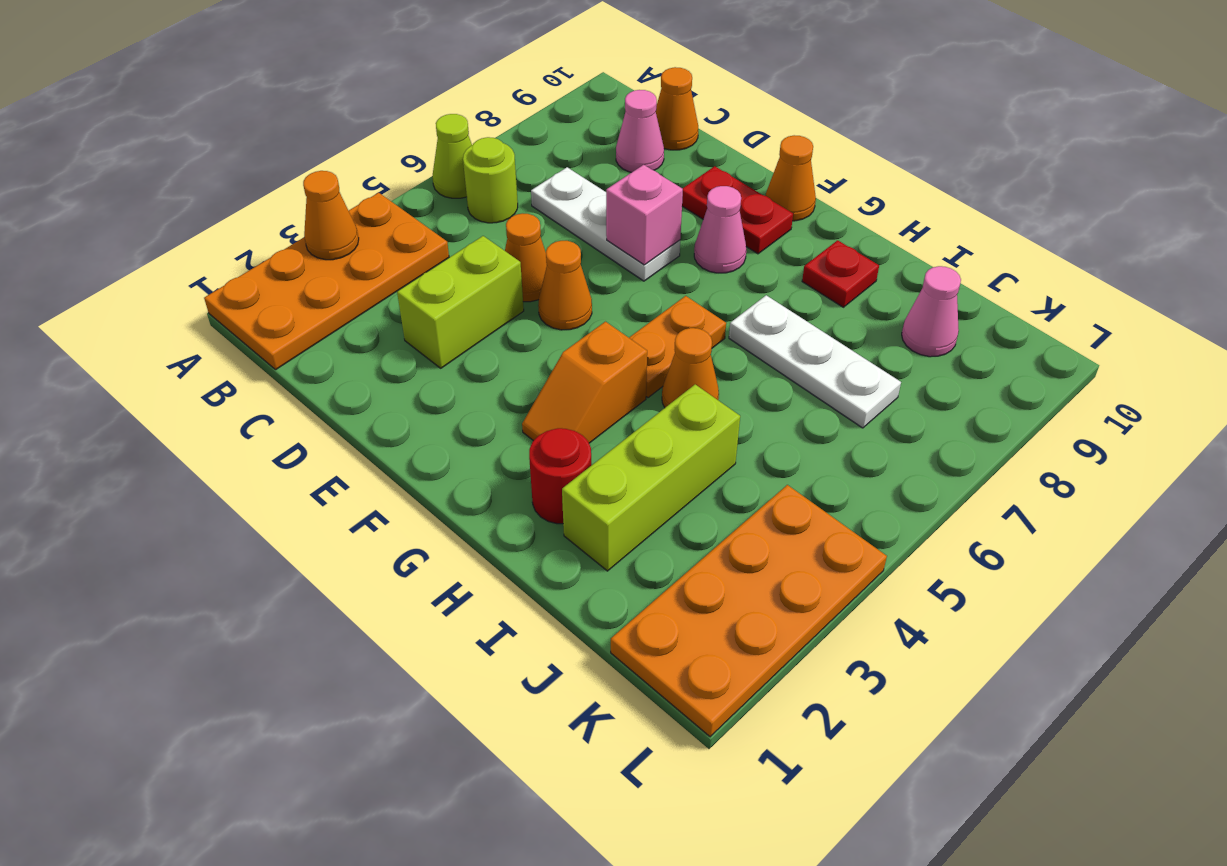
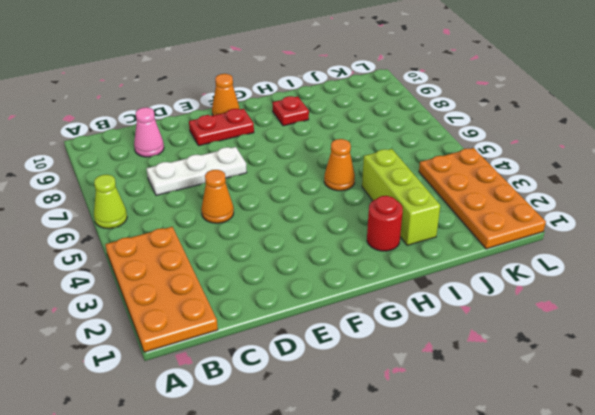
none -> lime 1x1 round brick [463,137,518,223]
none -> orange 1x1 cone [656,67,698,150]
none -> lime 1x2 brick [397,236,524,368]

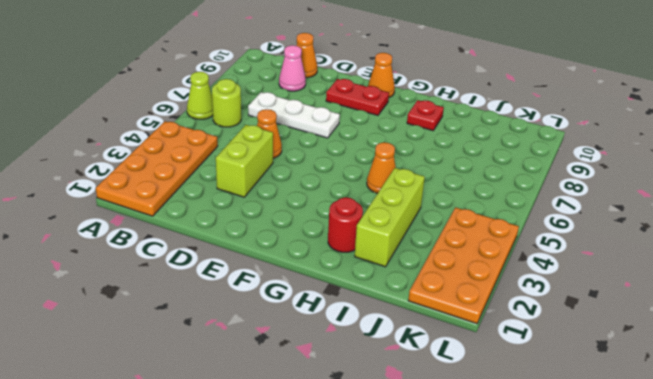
none -> orange 1x1 cone [538,241,592,330]
none -> pink 1x1 cone [694,186,746,273]
none -> orange 1x2 slope [522,322,647,443]

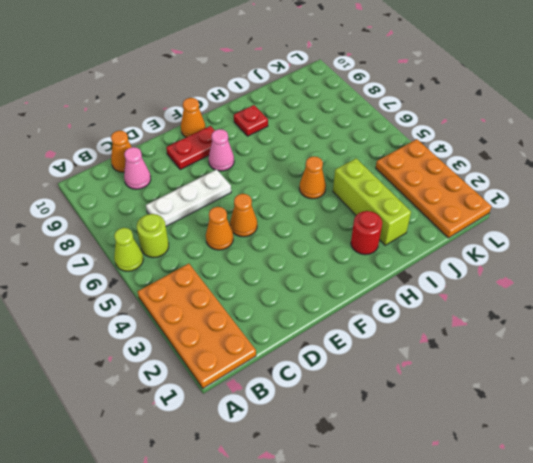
none -> lime 1x2 brick [397,236,524,368]
none -> orange 1x2 slope [522,322,647,443]
none -> orange 1x2 plate [629,296,726,398]

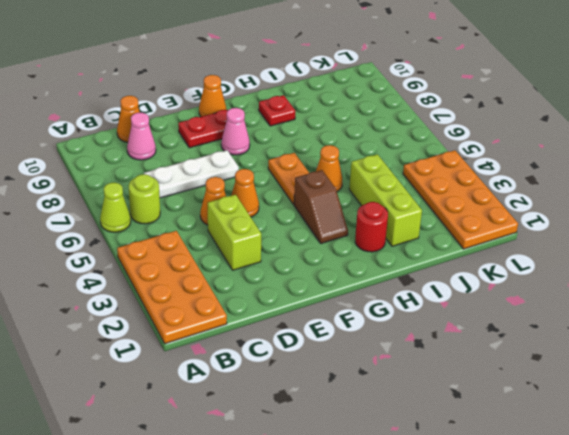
brown 1x2 slope [294,170,348,244] -> orange 1x2 slope [522,322,647,443]
none -> white 1x3 plate [729,295,901,428]
none -> pink 1x1 cone [902,266,961,357]
none -> orange 1x1 cone [303,171,359,260]

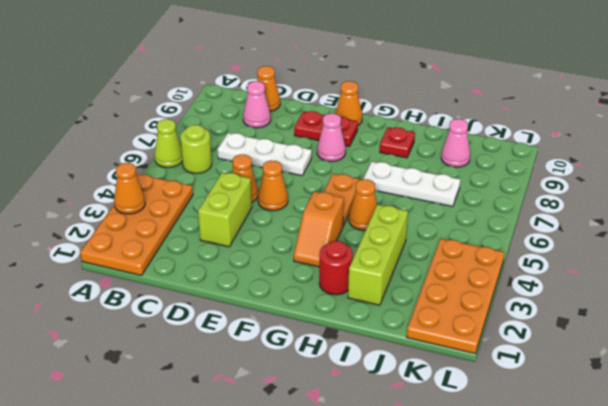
none -> pink 1x1 brick [606,165,683,265]

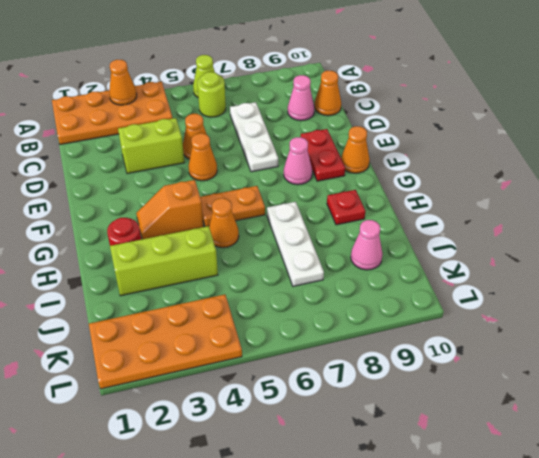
none -> pink 1x1 brick [606,165,683,265]

